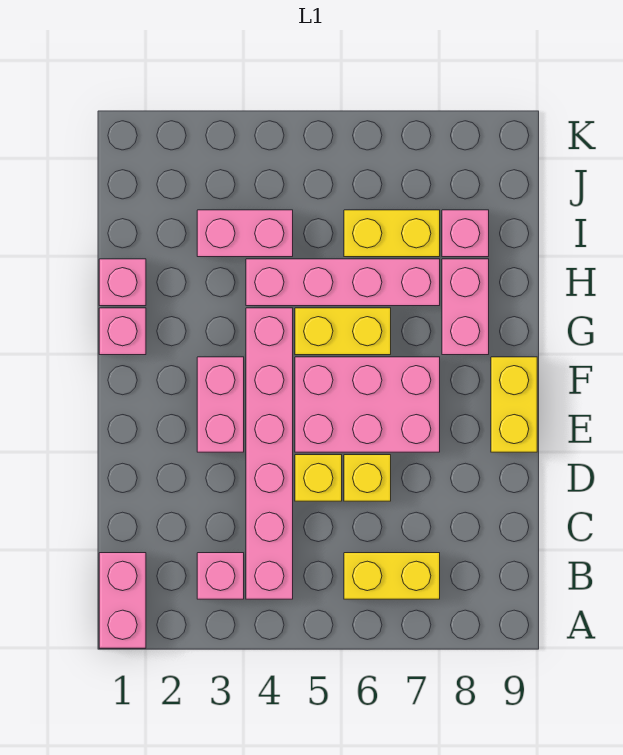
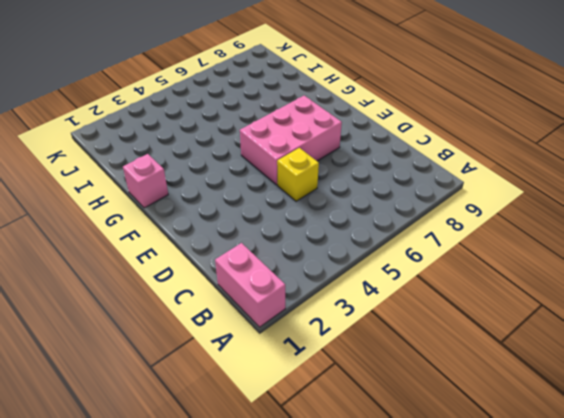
none -> pink 1x1 brick [197,553,244,599]
none -> pink 1x6 brick [246,308,293,599]
none -> yellow 1x2 brick [344,553,440,599]

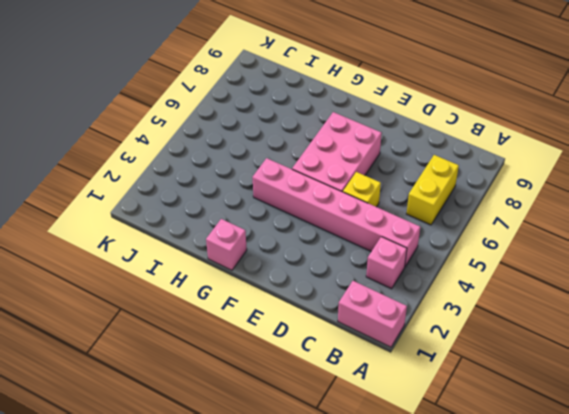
none -> yellow 1x1 brick [344,455,391,501]
none -> pink 1x2 brick [197,357,244,452]
none -> yellow 1x2 brick [491,357,537,452]

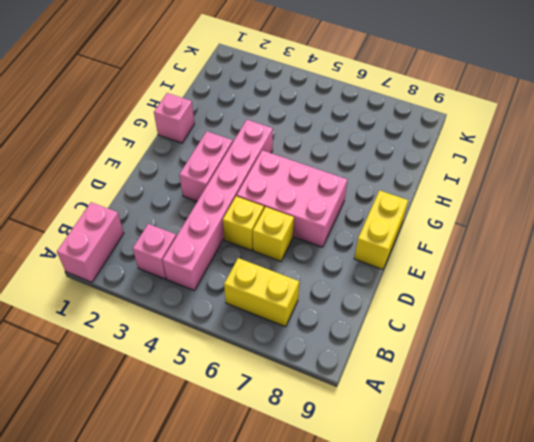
none -> yellow 1x2 brick [295,308,391,355]
none -> pink 1x2 brick [442,259,489,355]
none -> pink 1x1 brick [99,259,146,306]

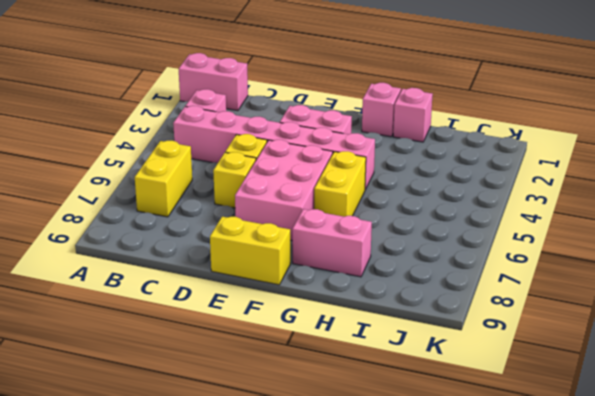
none -> pink 1x4 brick [246,259,440,306]
none -> pink 1x2 brick [197,210,293,257]
none -> yellow 1x2 brick [344,210,440,257]

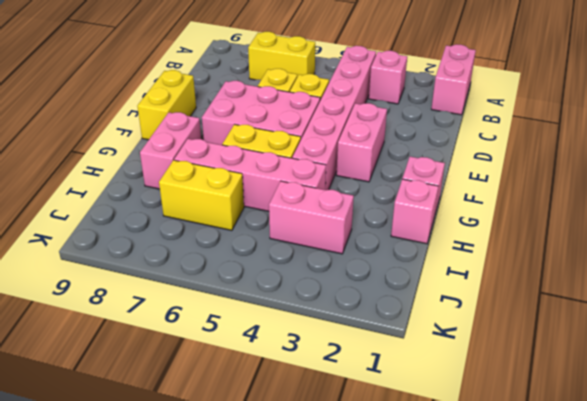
none -> pink 1x1 brick [442,210,489,257]

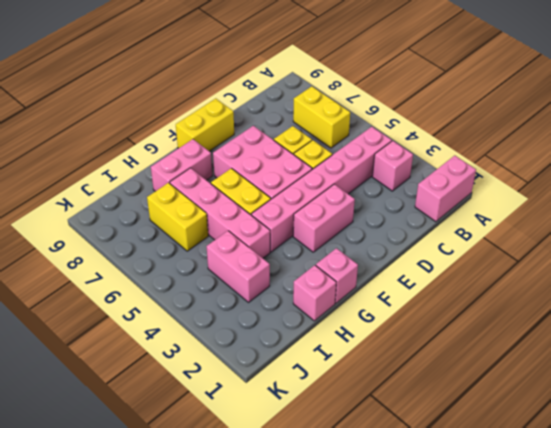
none -> pink 1x1 brick [442,210,489,257]

